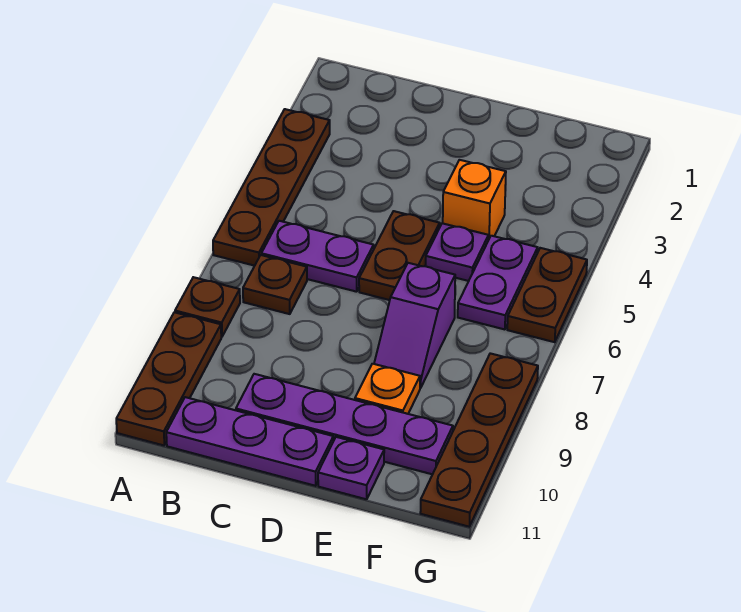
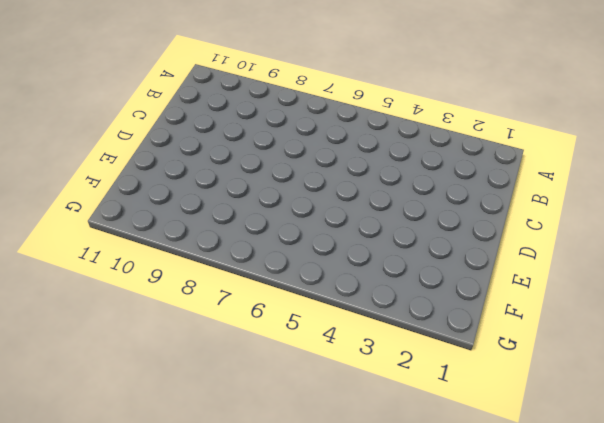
none -> brown 1x4 plate [213,109,330,266]
none -> brown 1x1 plate [175,277,240,337]
none -> brown 1x3 plate [116,312,221,445]

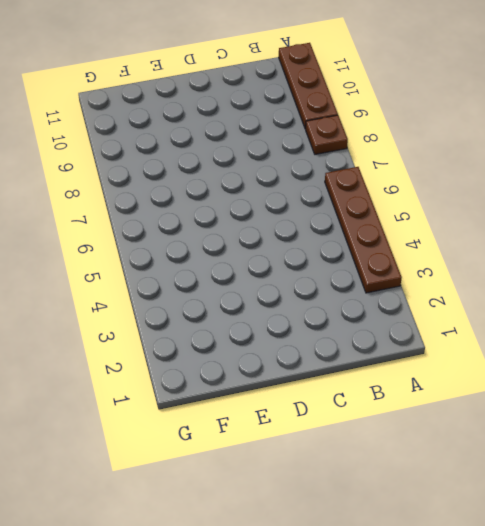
none -> purple 1x2 plate [261,221,374,292]
none -> brown 1x1 plate [243,255,307,314]
none -> purple 1x3 plate [166,397,333,486]

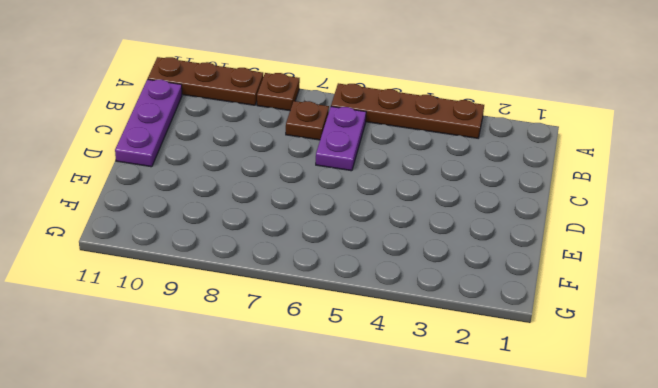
none -> purple 1x4 plate [236,374,453,474]
none -> brown 1x2 plate [359,211,440,300]
none -> orange 1x1 brick [443,160,506,240]

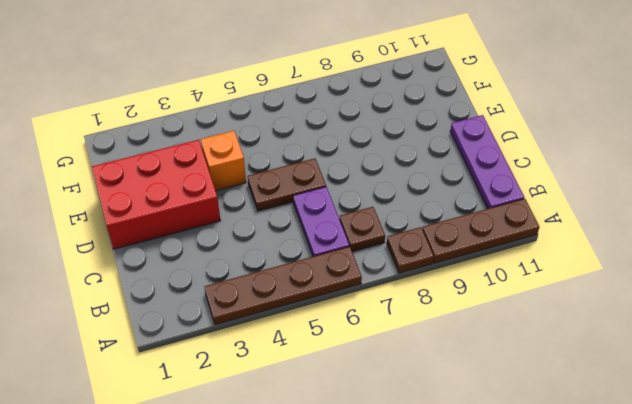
red 2x3 brick [92,140,221,249] -> none
none -> purple 1x4 plate [236,374,453,474]
none -> purple 1x1 plate [426,223,489,281]
none -> purple 1x2 slope [374,263,455,388]

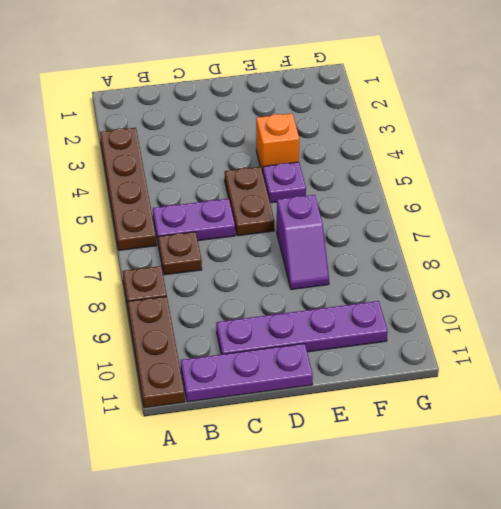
none -> orange 1x1 plate [355,364,420,414]
none -> purple 1x1 plate [318,437,384,499]
none -> purple 1x2 plate [458,236,538,329]

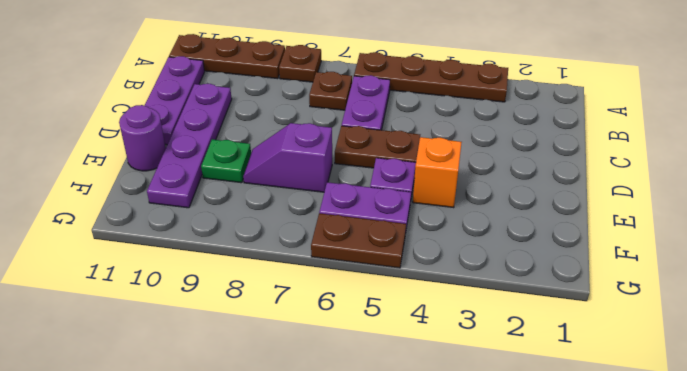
green 1x1 plate [201,139,251,183] -> orange 1x1 plate [355,364,420,414]
purple 1x1 round brick [119,105,166,171] -> purple 1x1 plate [318,437,384,499]
none -> brown 1x4 plate [420,353,538,527]

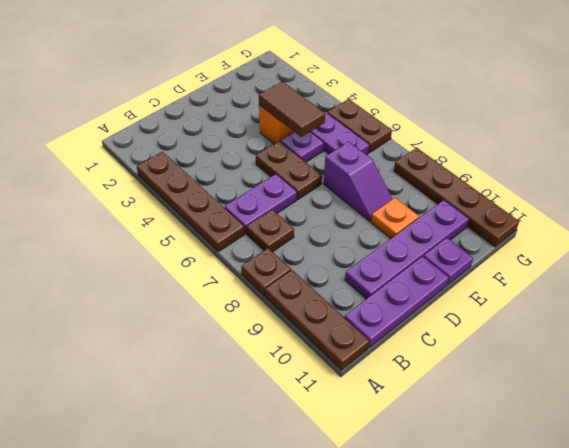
brown 1x2 tile [259,81,325,137] -> none

